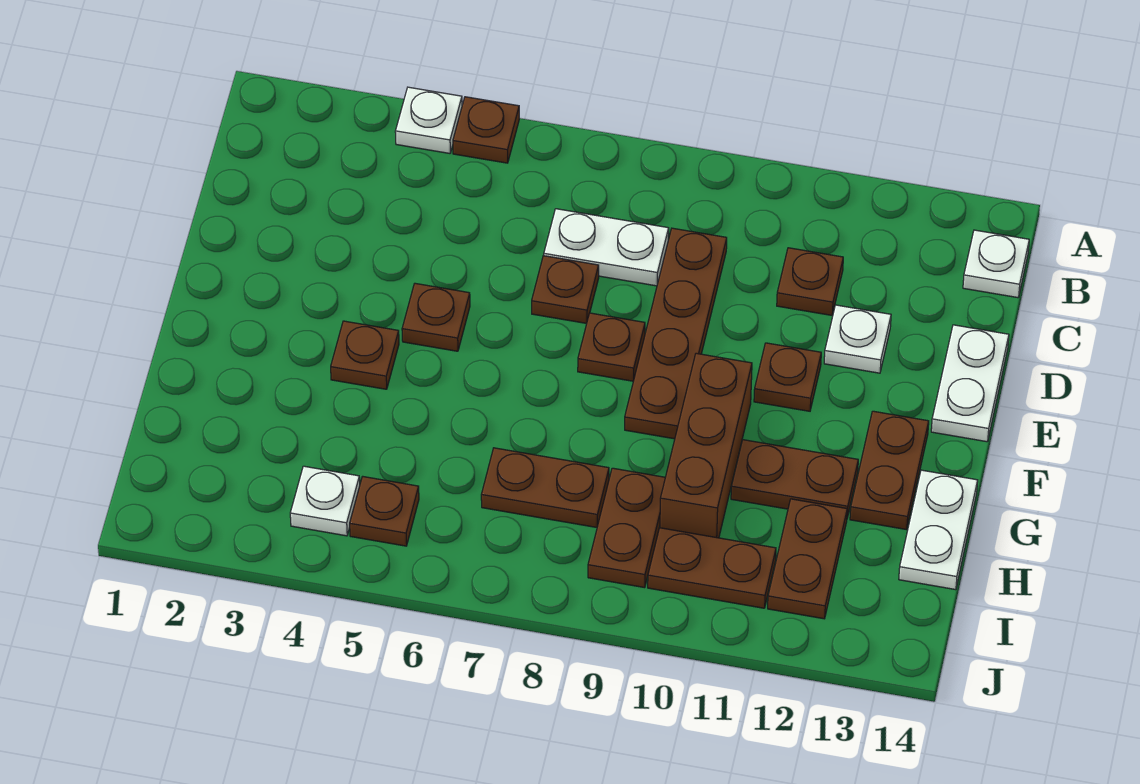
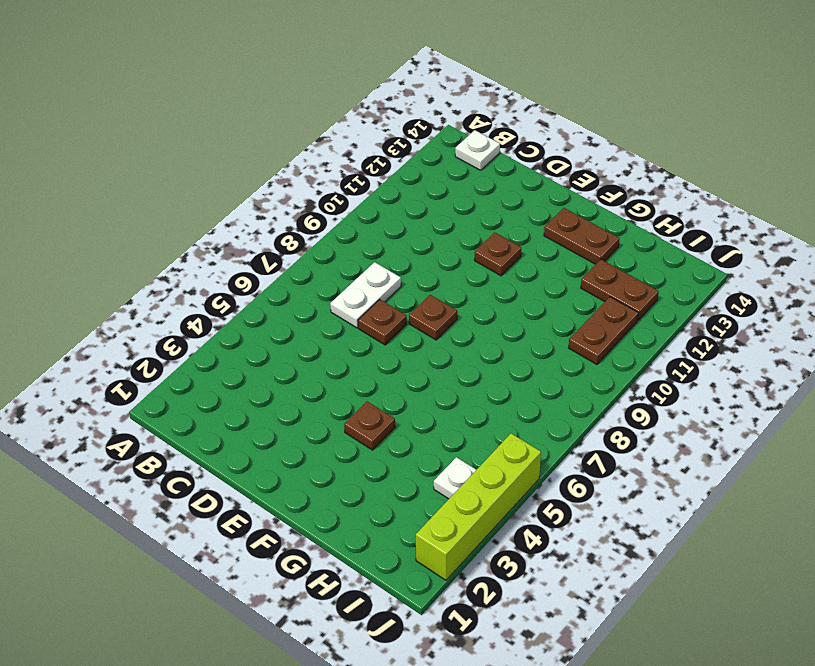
lime 1x4 brick [416,433,541,580] -> none
none -> white 1x1 plate [395,87,462,153]
none -> brown 1x1 plate [453,97,519,163]
none -> brown 1x4 plate [625,228,727,439]

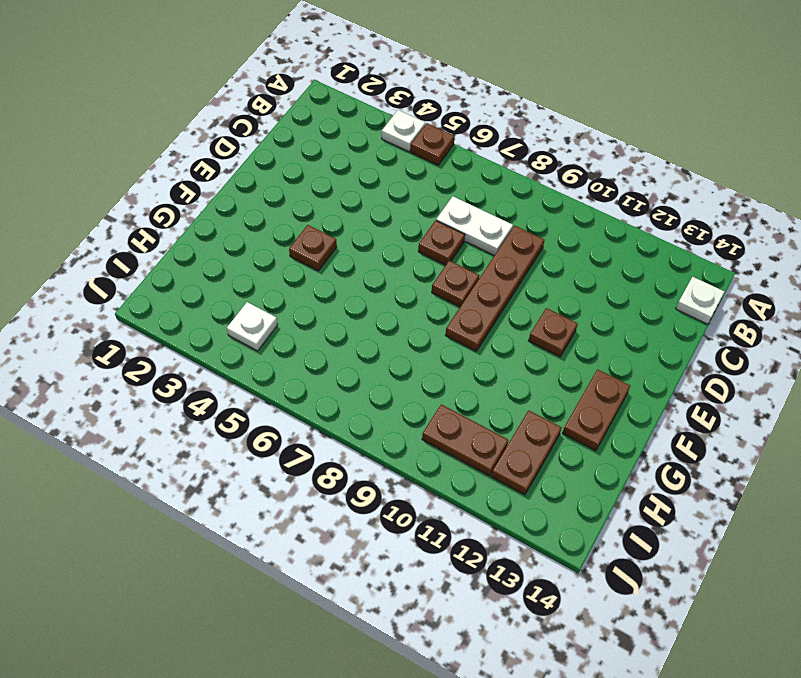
none -> brown 1x1 plate [777,248,843,315]
none -> white 1x1 plate [824,305,891,373]
none -> white 1x2 plate [931,325,1009,442]

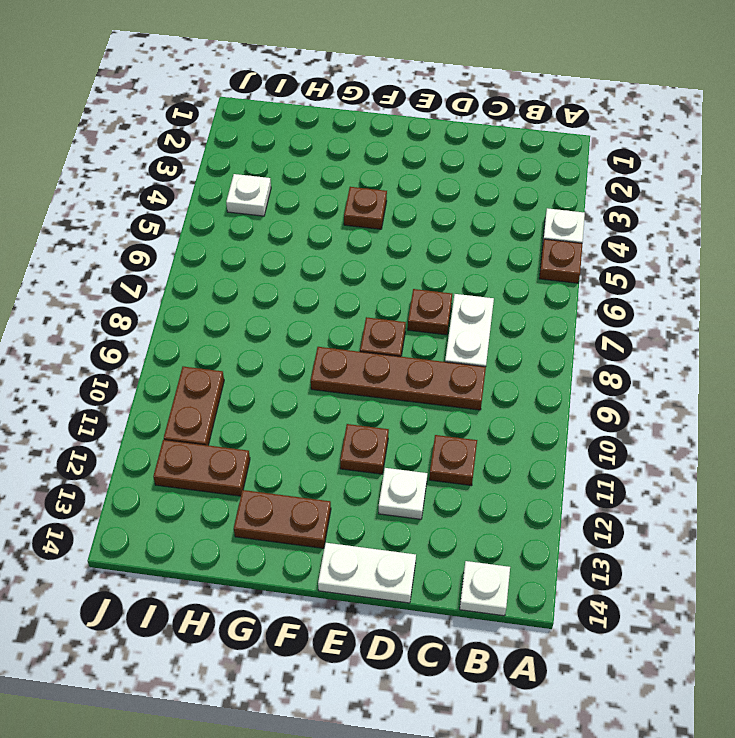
none -> brown 1x1 plate [402,283,470,351]
none -> brown 1x3 brick [660,353,752,538]
none -> brown 1x2 plate [731,440,858,518]

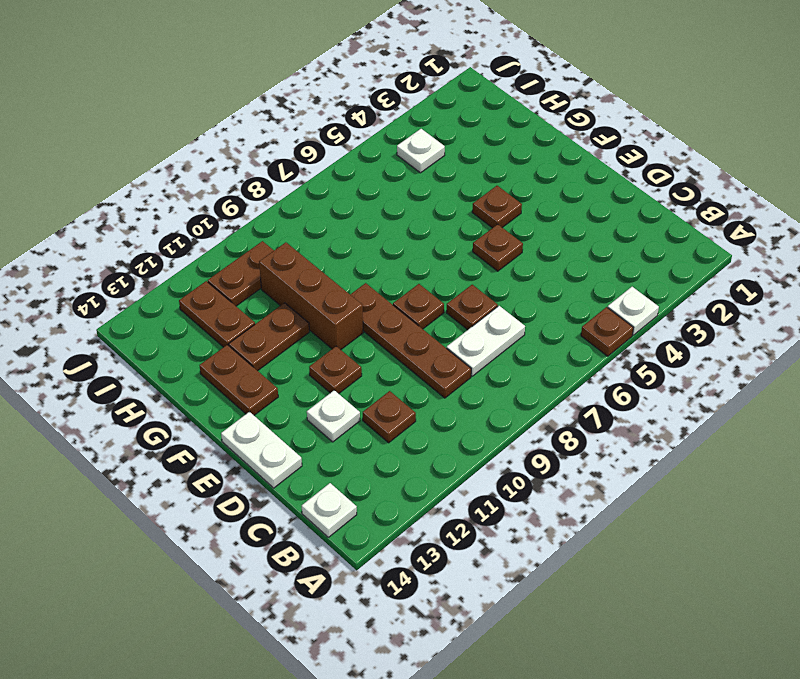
none -> white 1x2 plate [899,470,978,590]
none -> brown 1x2 plate [481,448,609,527]
none -> brown 1x2 plate [588,468,665,588]

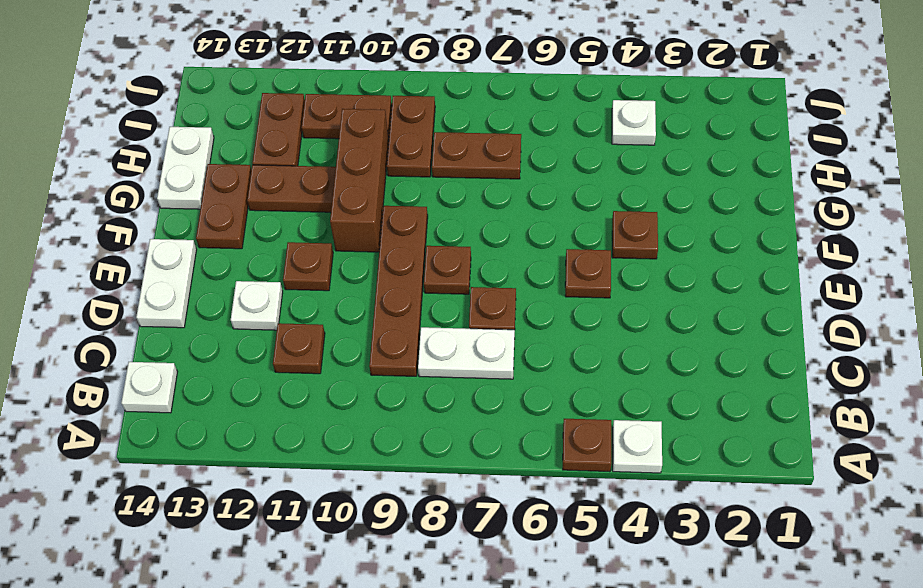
none -> brown 1x1 plate [350,476,419,546]

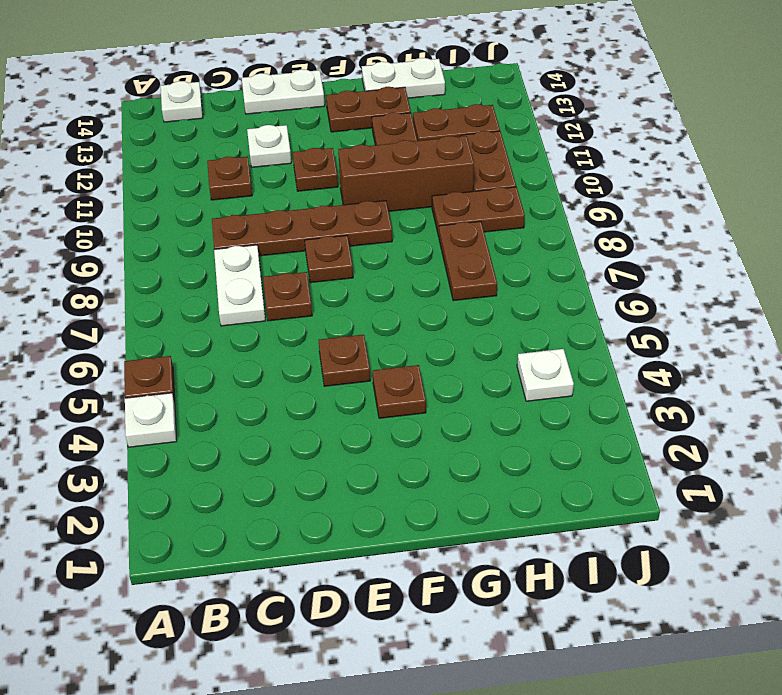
none -> brown 1x1 plate [350,476,419,546]

